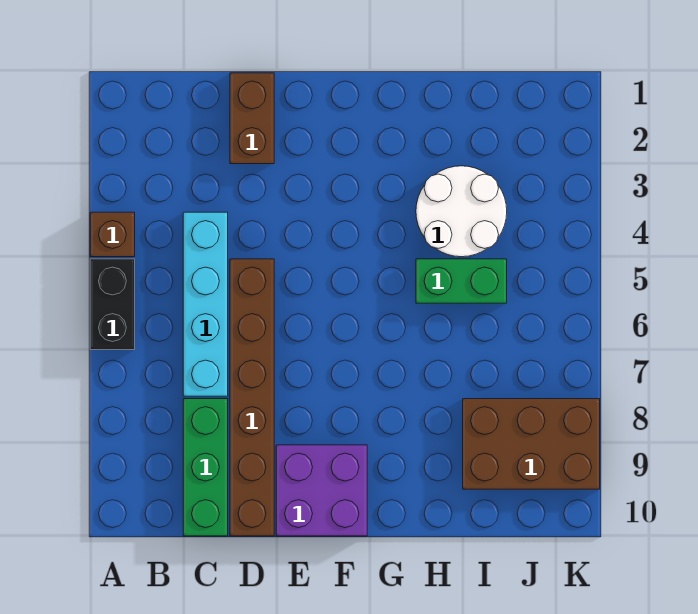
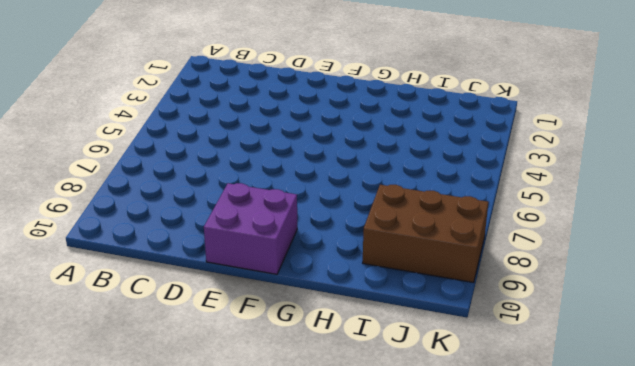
none -> brown 1x1 brick [90,212,135,257]
none -> black 1x2 brick [90,259,135,350]

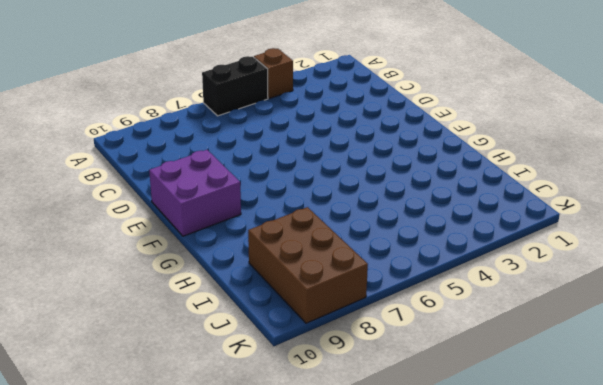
none -> cyan 1x4 brick [183,212,228,396]
none -> green 1x3 brick [183,399,228,536]

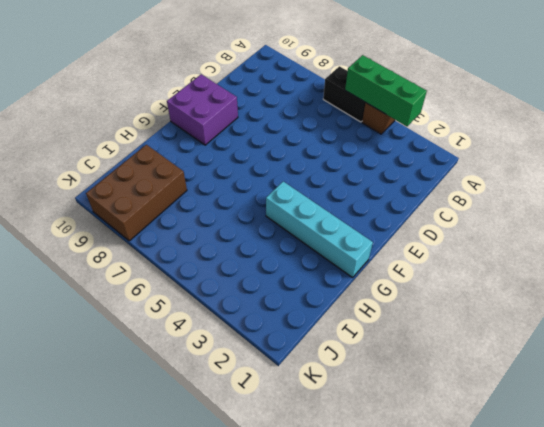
green 1x3 brick [345,55,427,126] -> green 1x3 brick moved to [183,399,228,536]
cyan 1x4 brick [266,182,373,278] -> cyan 1x4 brick moved to [183,212,228,396]
none -> brown 1x2 brick [230,73,274,164]
none -> brown 1x6 brick [230,259,274,536]

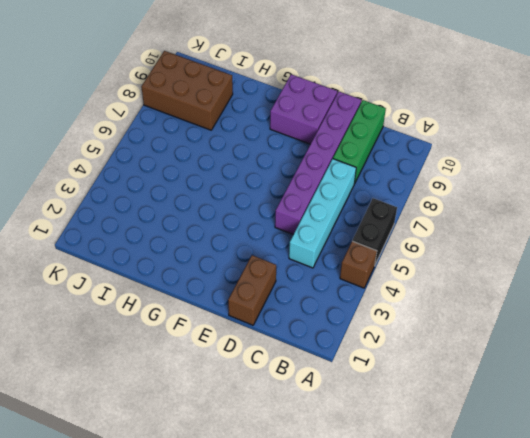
purple 1x6 brick [275,92,361,235] -> brown 1x6 brick [230,259,274,536]
none -> white 2x2 round brick [416,166,507,257]
none -> green 1x2 brick [416,259,507,303]

